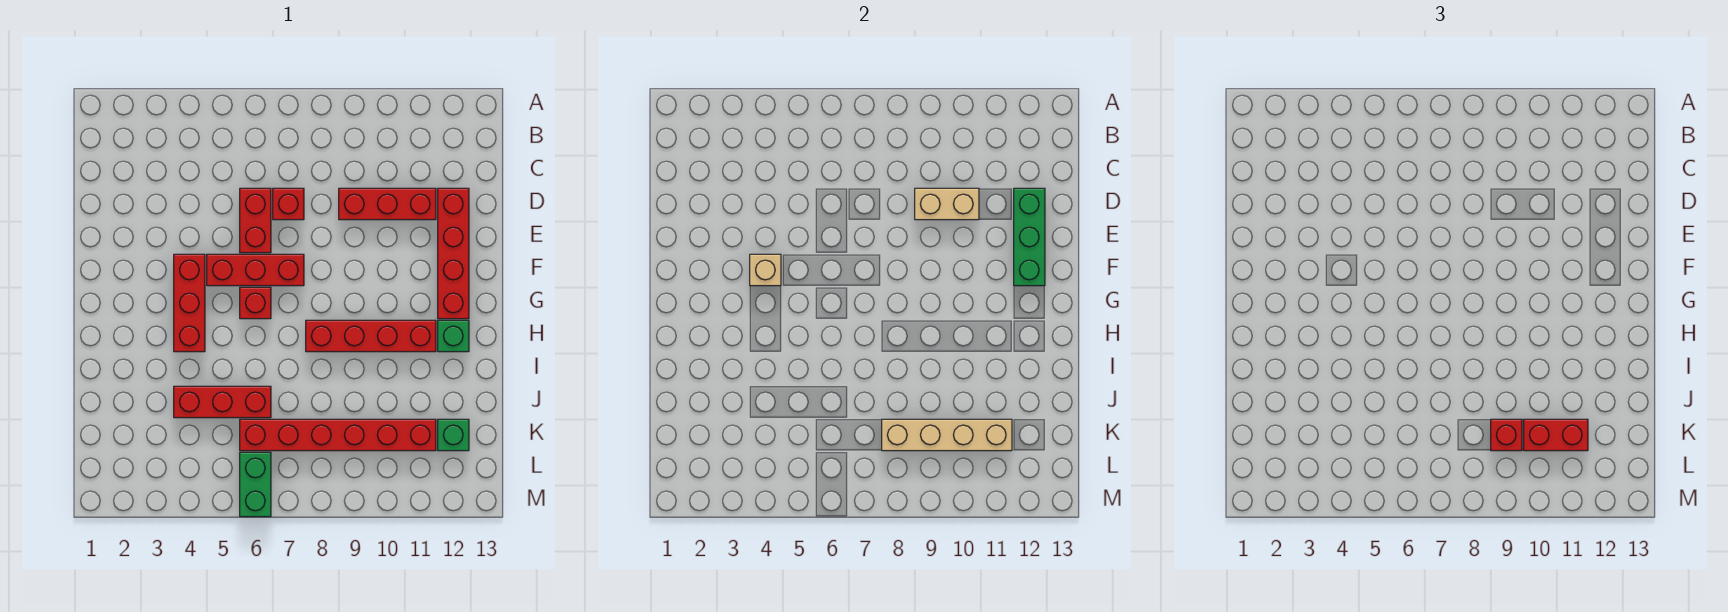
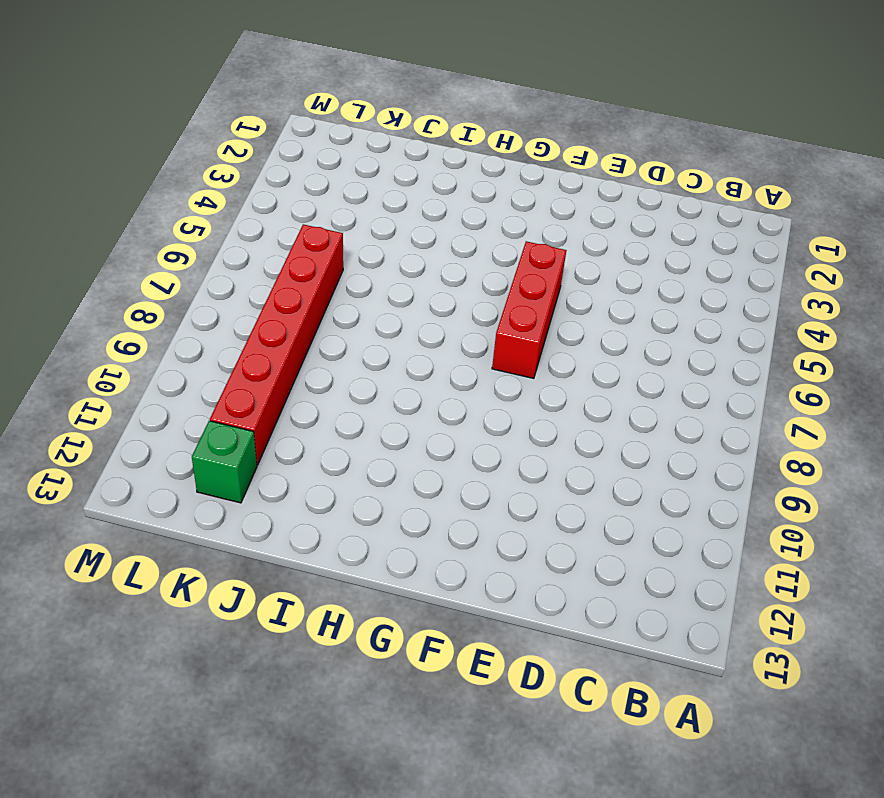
none -> red 1x2 brick [240,188,271,253]
none -> red 1x1 brick [273,188,304,220]
none -> red 1x3 brick [339,188,436,220]

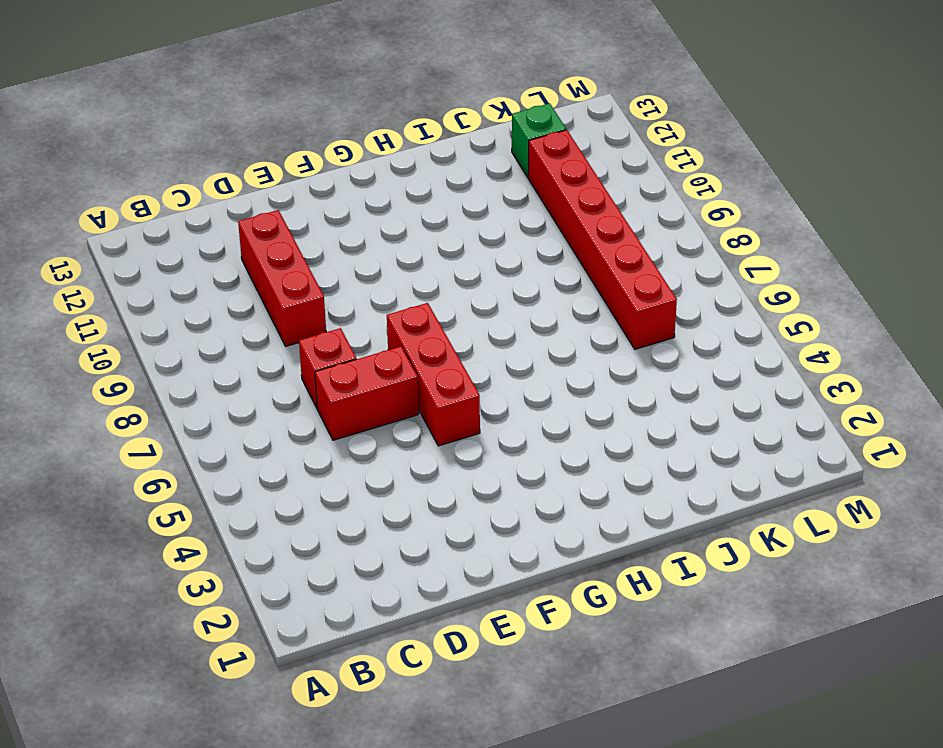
none -> red 1x4 brick [438,188,469,319]
none -> red 1x3 brick [174,254,205,352]
none -> red 1x1 brick [240,287,271,319]

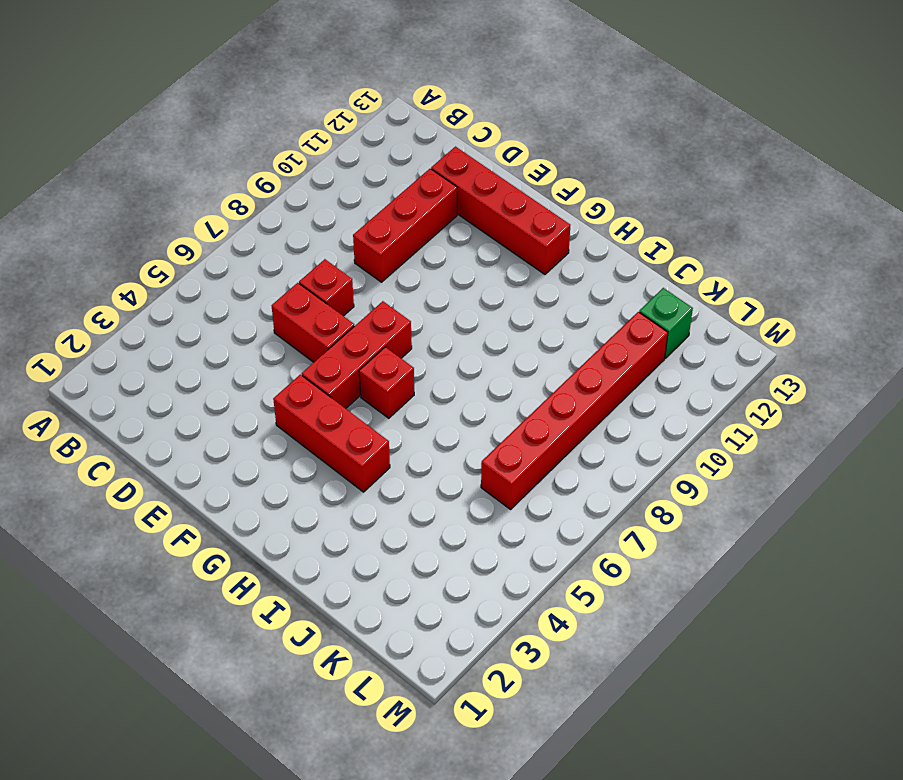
none -> red 1x4 brick [306,320,436,352]
none -> green 1x1 brick [438,320,469,352]
none -> red 1x3 brick [174,386,271,418]

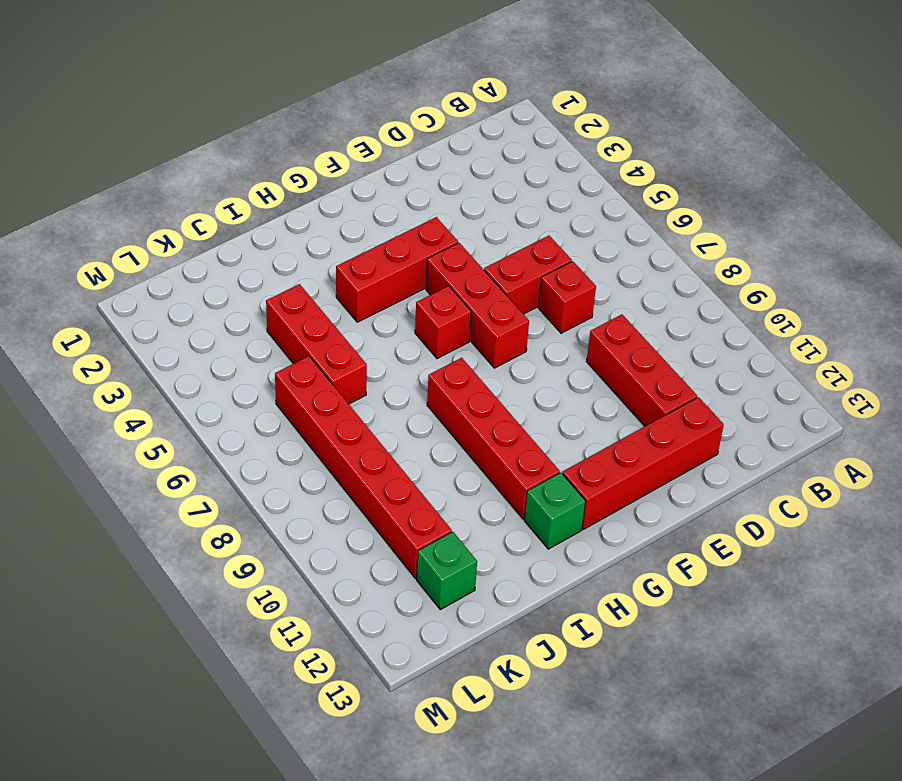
none -> green 1x2 brick [240,452,271,517]
none -> tan 1x2 brick [915,188,979,220]
none -> green 1x3 brick [1014,188,1045,286]

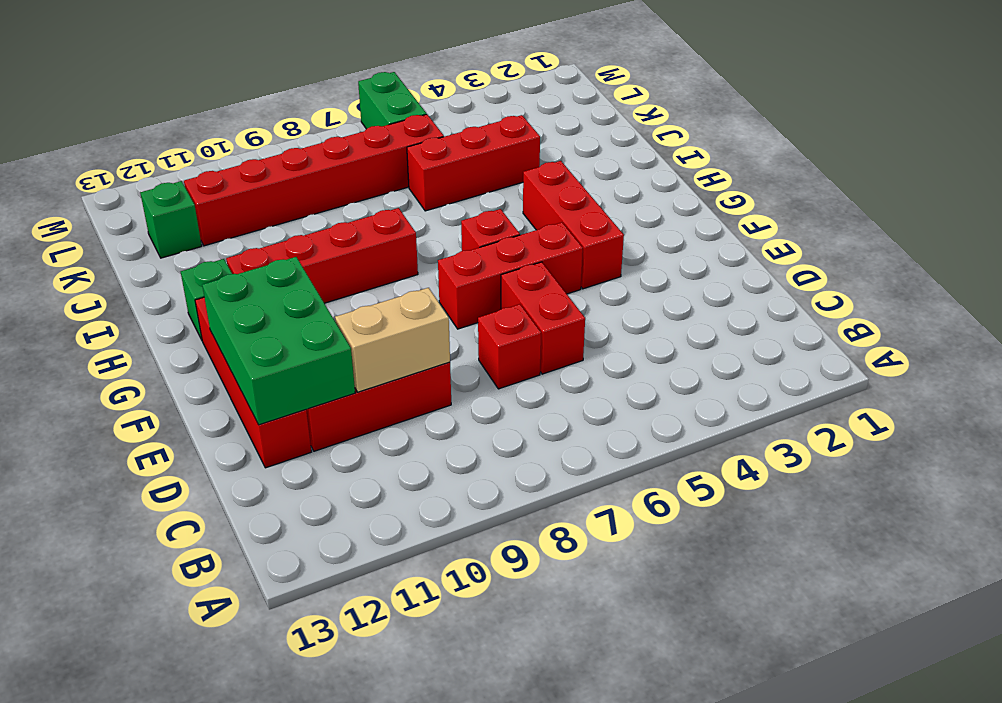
green 2x3 brick [202,257,355,425] -> green 1x3 brick [1014,188,1045,286]
none -> tan 1x1 brick [750,254,781,286]
none -> tan 1x4 brick [882,419,1012,451]
none -> red 1x1 brick [1491,419,1522,451]

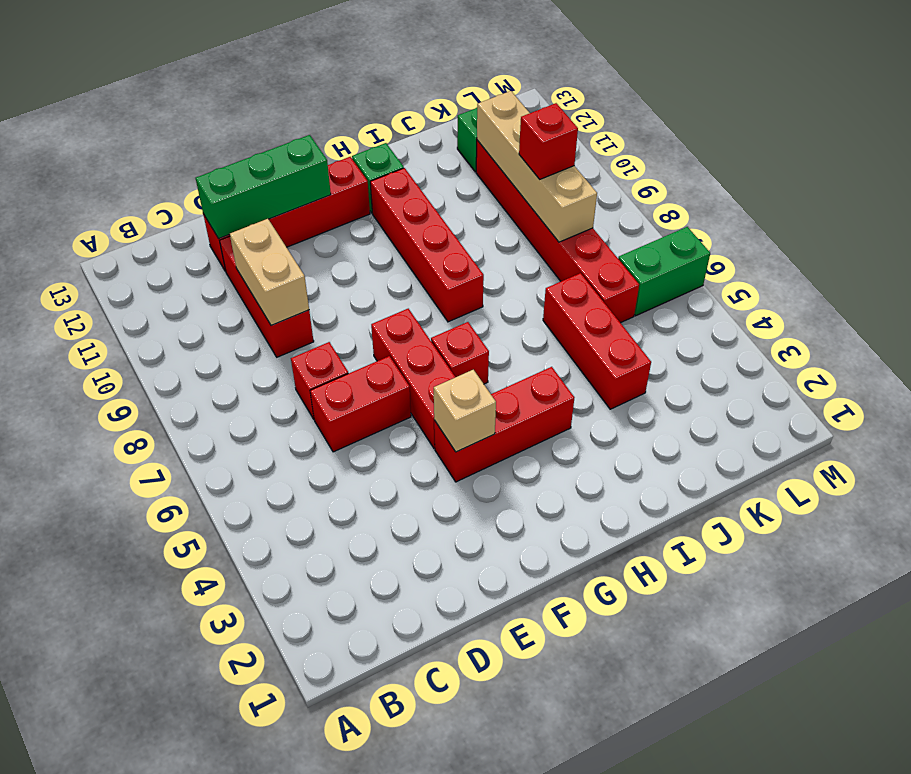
none -> red 1x2 brick [1524,419,1588,451]

